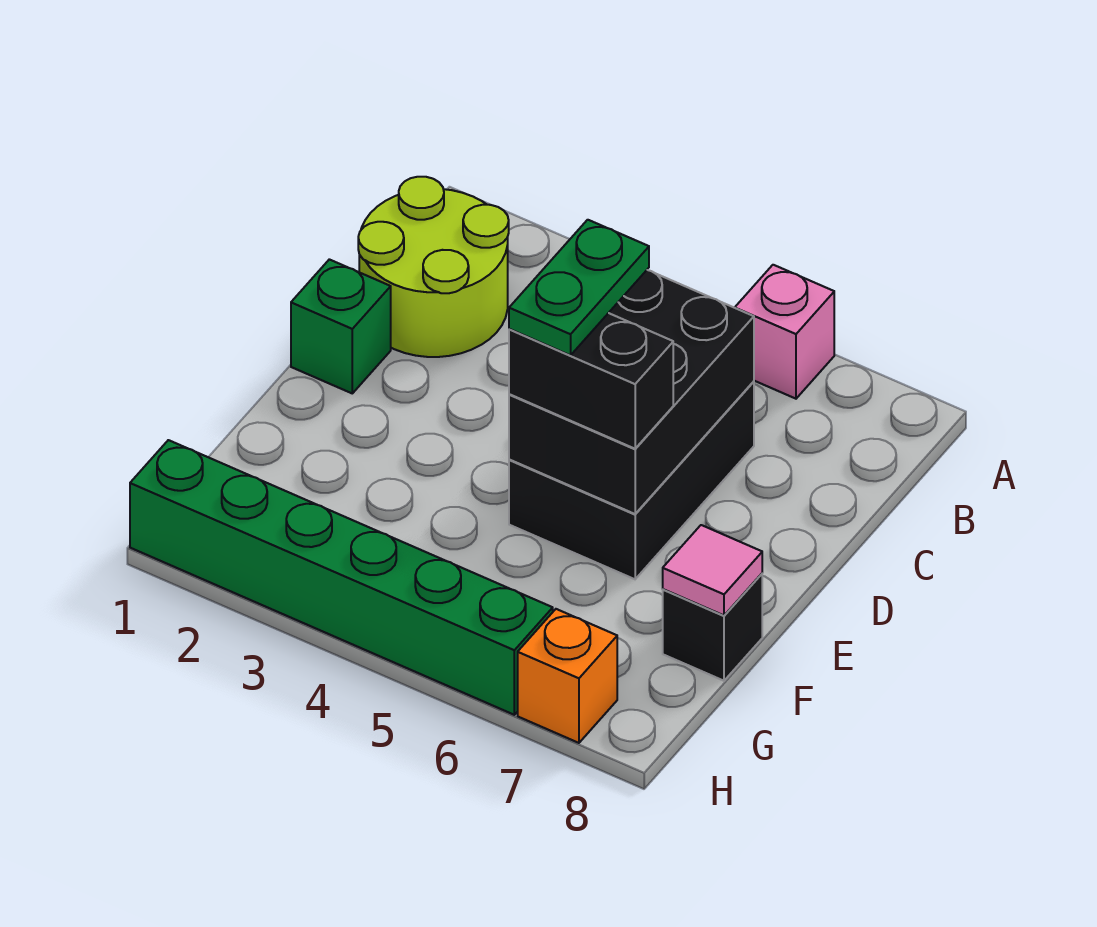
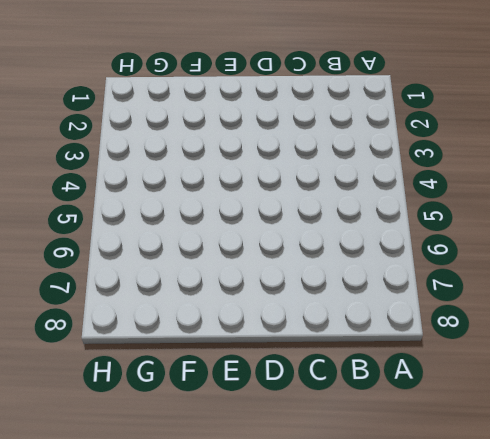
none -> pink 1x1 brick [735,265,834,399]
none -> lime 2x2 round brick [358,177,509,357]

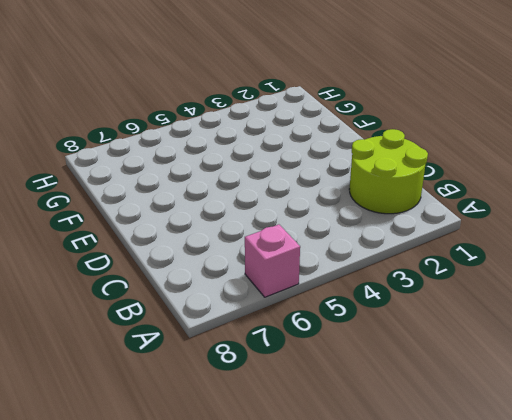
none -> black 2x3 brick [509,382,754,579]
none -> green 1x1 brick [291,259,391,393]

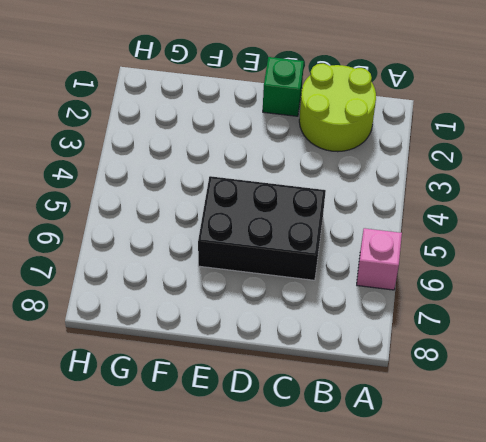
none -> black 1x1 brick [663,574,762,681]
none -> green 1x6 brick [130,440,553,715]

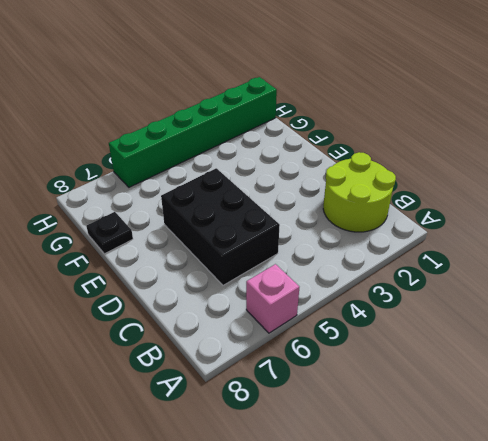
black 1x1 plate [86,212,133,254] -> black 1x1 brick [663,574,762,681]
none -> green 1x1 brick [291,259,391,393]
none -> orange 1x1 brick [518,609,617,743]

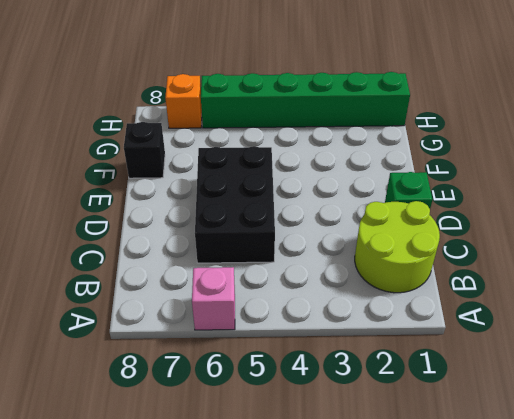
none -> black 2x3 brick [509,270,754,514]
none -> pink 1x1 tile [663,525,762,615]

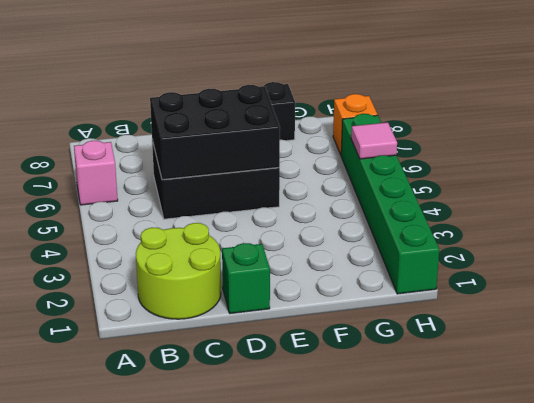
pink 1x1 tile [351,122,397,159] -> pink 1x1 tile moved to [663,525,762,615]
none -> black 1x2 brick [509,313,673,449]
none -> green 1x2 plate [509,220,649,355]

